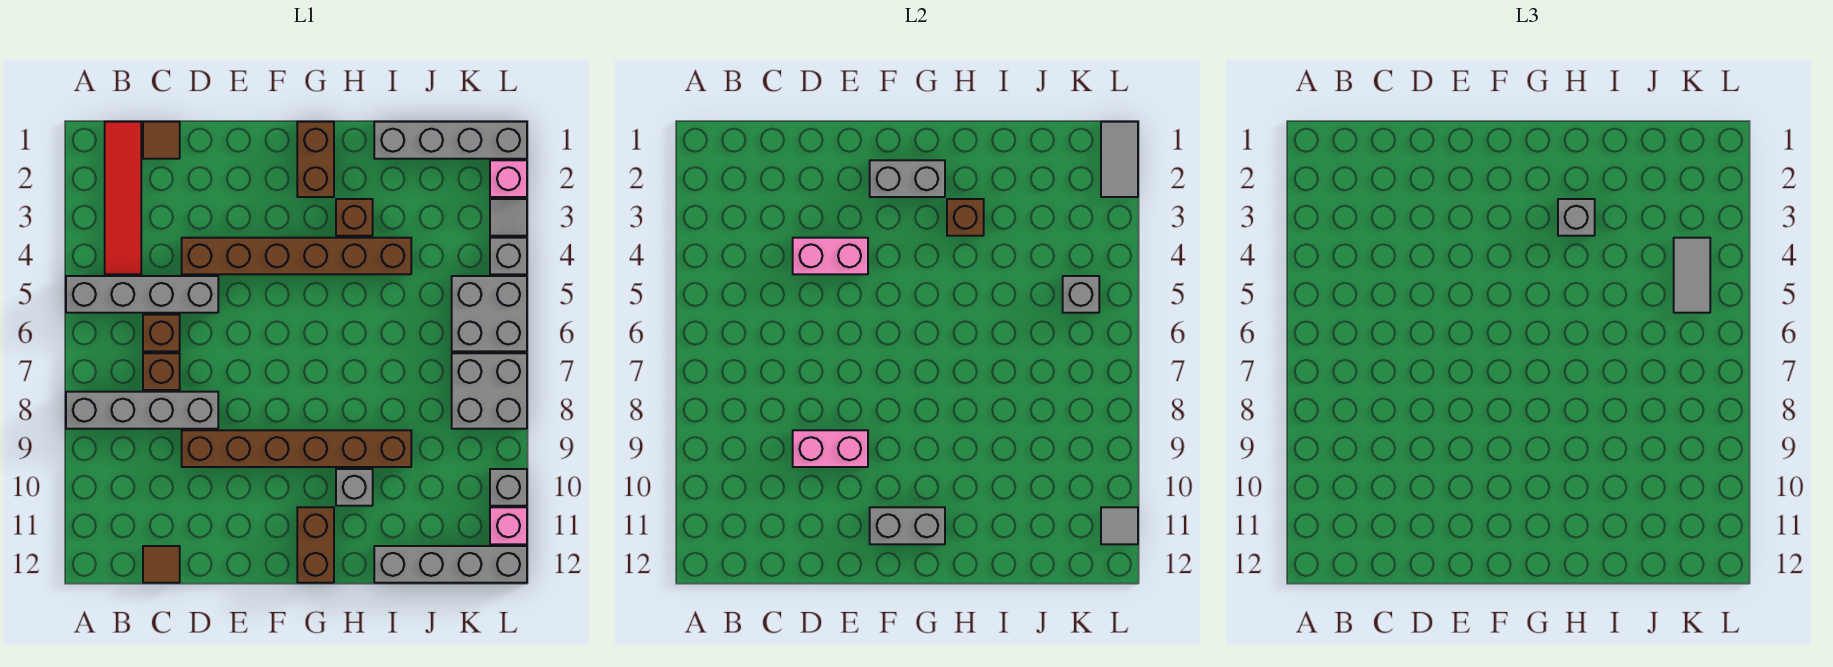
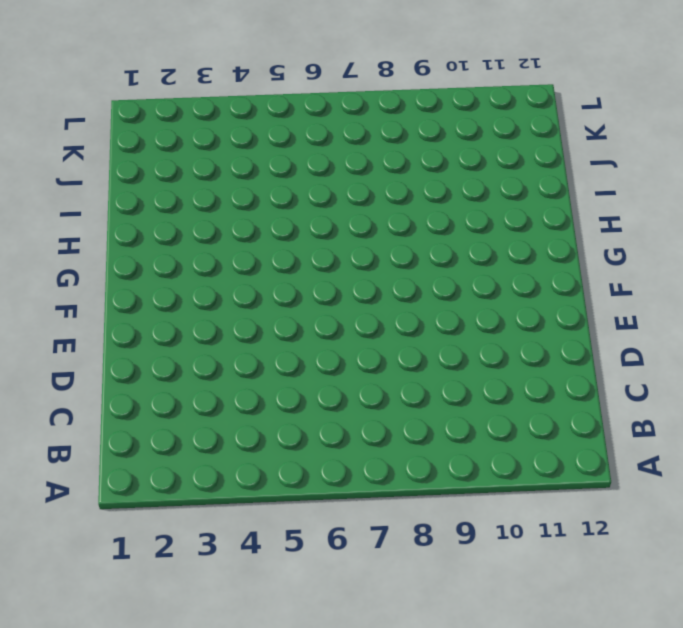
none -> grey 1x4 brick [66,276,218,313]
none -> grey 1x4 brick [66,392,218,429]
none -> red 1x4 tile [105,122,141,274]
none -> brown 1x1 tile [143,122,180,159]

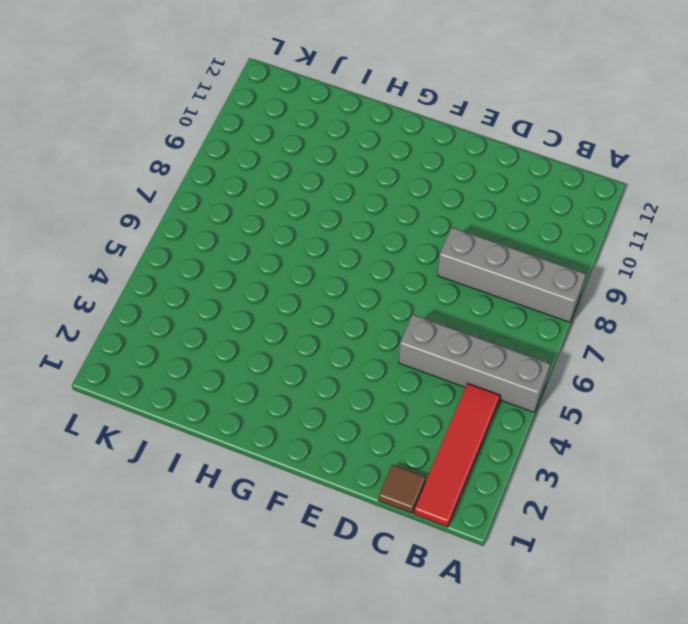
none -> brown 1x1 brick [143,315,180,351]
none -> brown 1x1 brick [143,353,180,390]
none -> brown 1x1 tile [143,546,180,583]
none -> brown 1x6 brick [182,238,411,274]

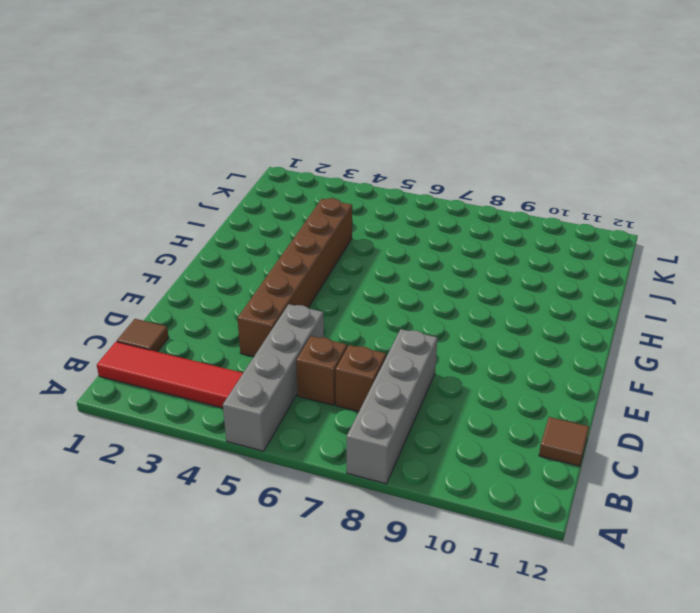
none -> brown 1x6 brick [182,430,411,467]
none -> brown 1x2 brick [297,122,334,197]
none -> brown 1x2 brick [297,507,334,583]
none -> brown 1x1 brick [336,199,373,236]

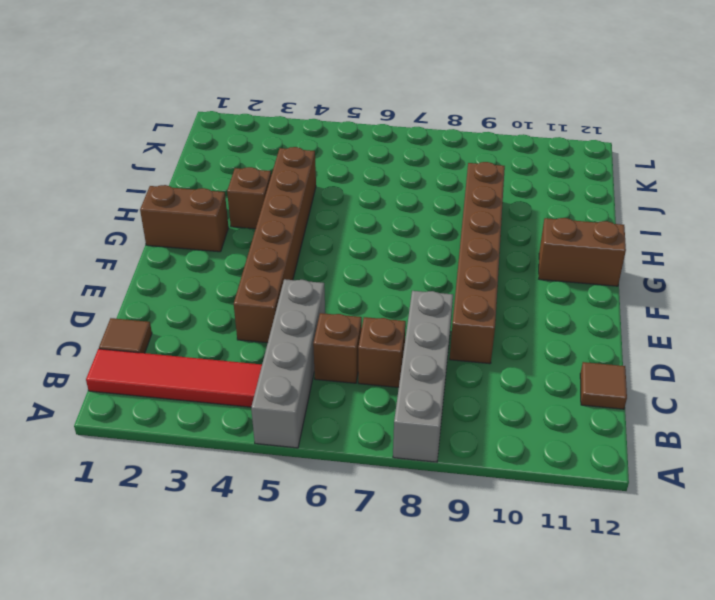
none -> grey 1x1 brick [336,469,373,506]
none -> grey 1x4 brick [374,122,527,159]
none -> grey 1x4 brick [374,546,527,583]
none -> grey 2x2 brick [452,276,527,351]

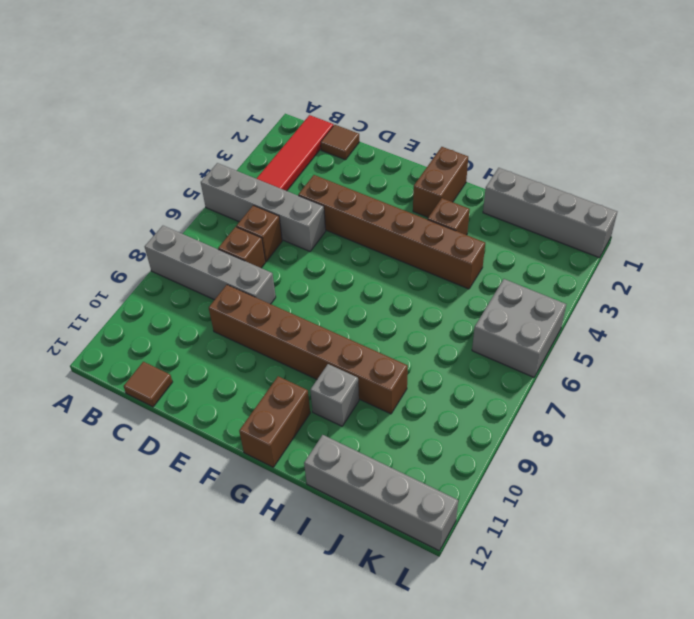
none -> grey 2x2 brick [452,353,527,429]
none -> pink 1x1 brick [490,160,527,197]
none -> grey 1x1 tile [490,199,527,236]
none -> grey 1x1 brick [490,238,527,274]

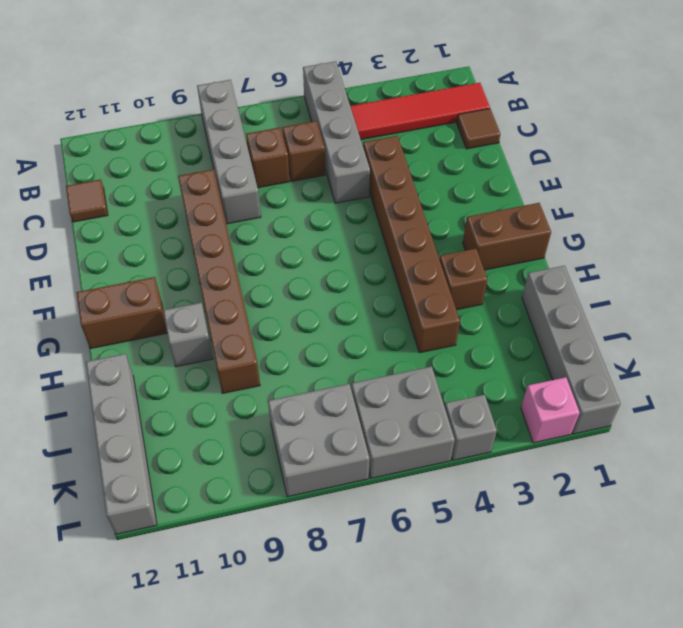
none -> grey 1x1 tile [490,199,527,236]
none -> grey 1x1 brick [490,469,527,506]
none -> pink 1x1 brick [490,507,527,544]
none -> pink 1x2 brick [793,238,868,274]

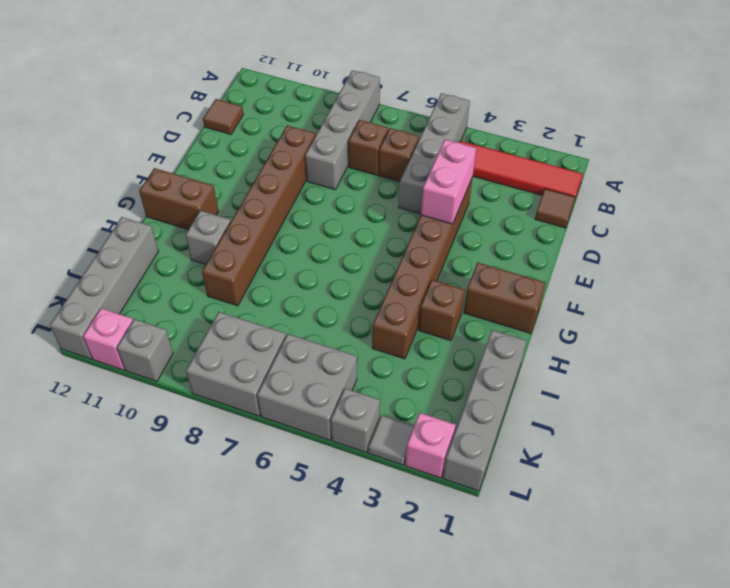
none -> pink 1x2 brick [793,430,868,467]
none -> grey 1x2 brick [870,160,945,197]
none -> grey 1x2 brick [870,507,945,544]
none -> brown 1x1 brick [947,199,984,236]

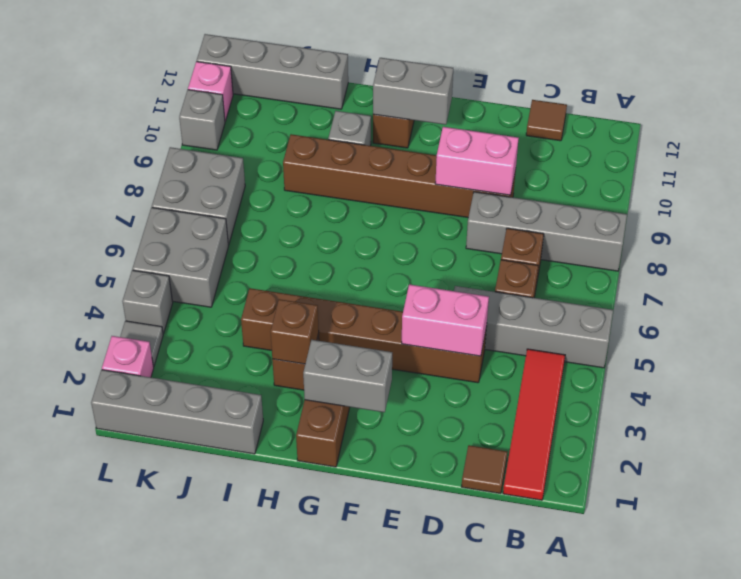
none -> grey 1x1 brick [1063,276,1099,313]
none -> grey 1x2 tile [1101,122,1138,197]
none -> grey 1x1 tile [1101,507,1138,544]
none -> grey 1x1 brick [1558,199,1595,236]

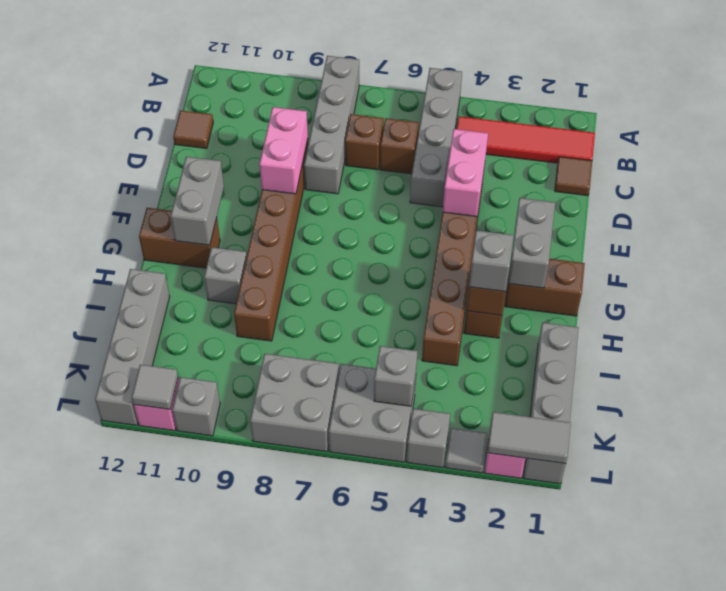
none -> grey 1x2 tile [1674,238,1710,313]

